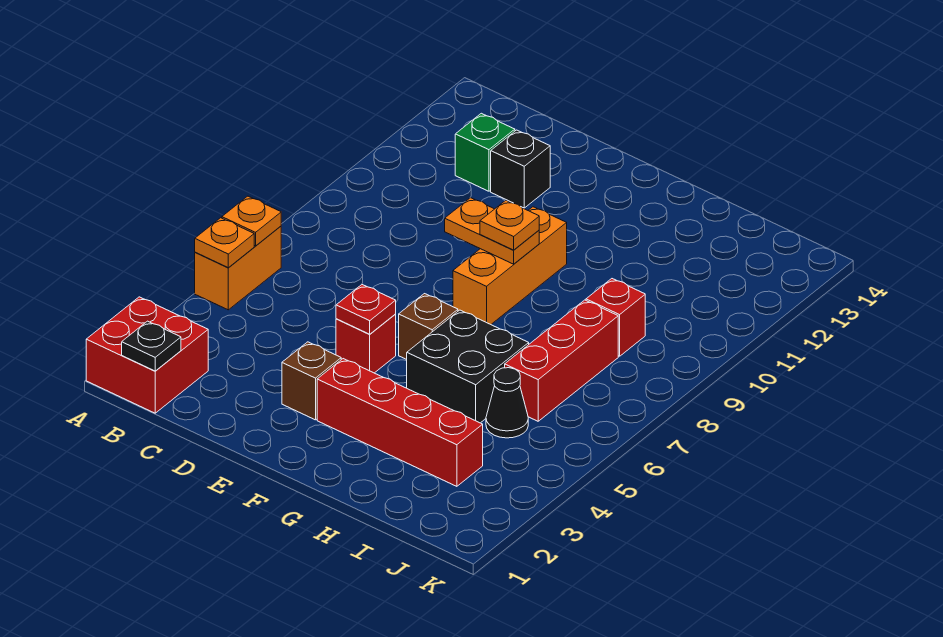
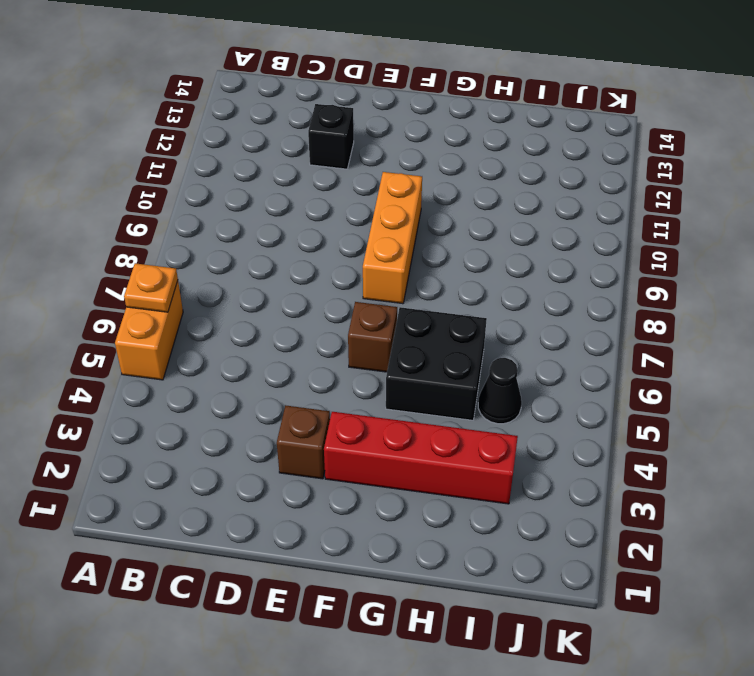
none -> red 2x2 brick [86,297,208,413]
none -> green 1x1 brick [455,113,515,191]
none -> red 1x1 brick [336,315,396,373]

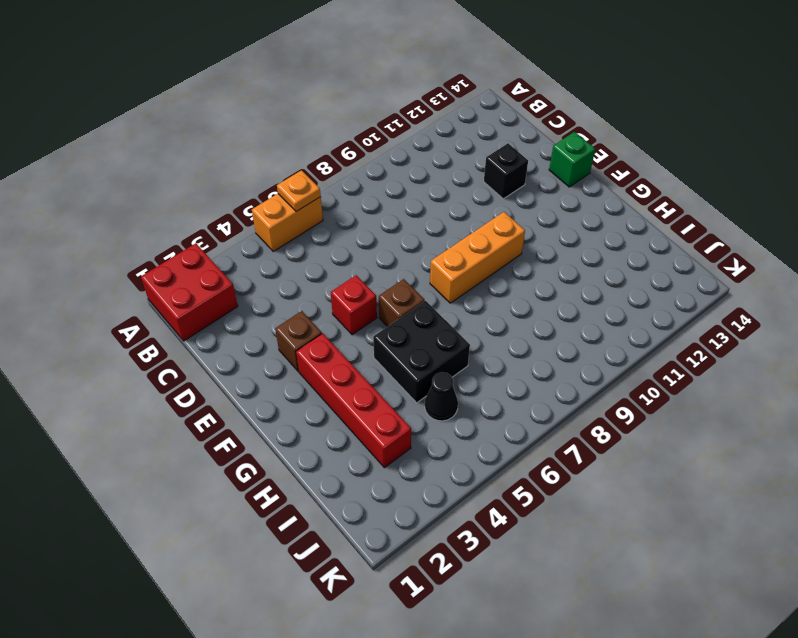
green 1x1 brick [549,132,595,187] -> green 1x1 brick moved to [455,113,515,191]
none -> red 1x3 brick [505,300,618,421]
none -> red 1x1 brick [586,279,645,356]
none -> orange 1x1 plate [195,218,254,268]

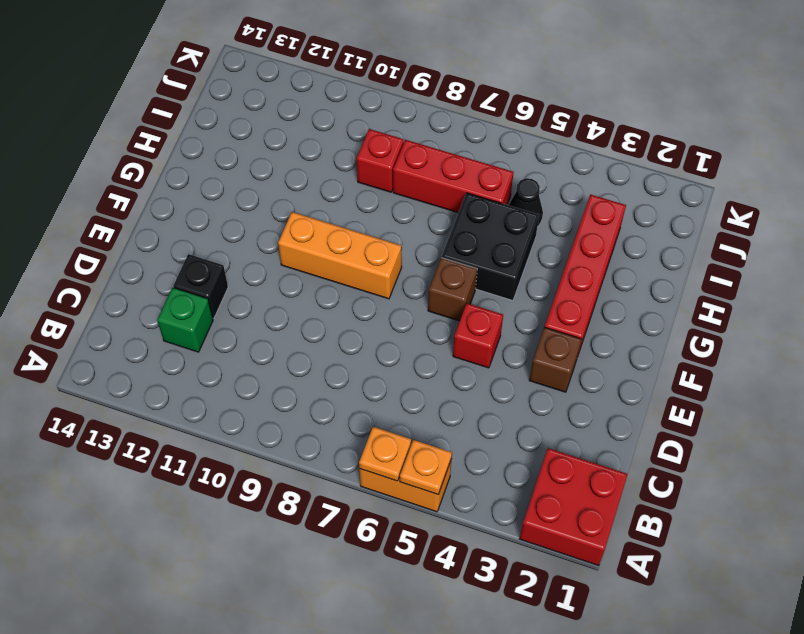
none -> black 1x1 plate [122,321,181,371]
none -> red 1x1 plate [336,285,396,334]
none -> orange 1x2 plate [445,198,539,264]

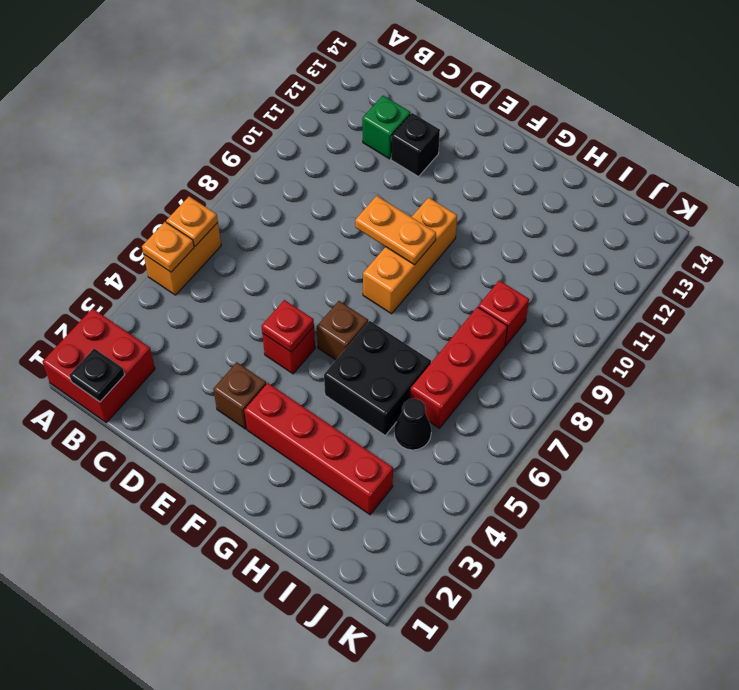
none -> orange 1x1 plate [480,200,539,250]

